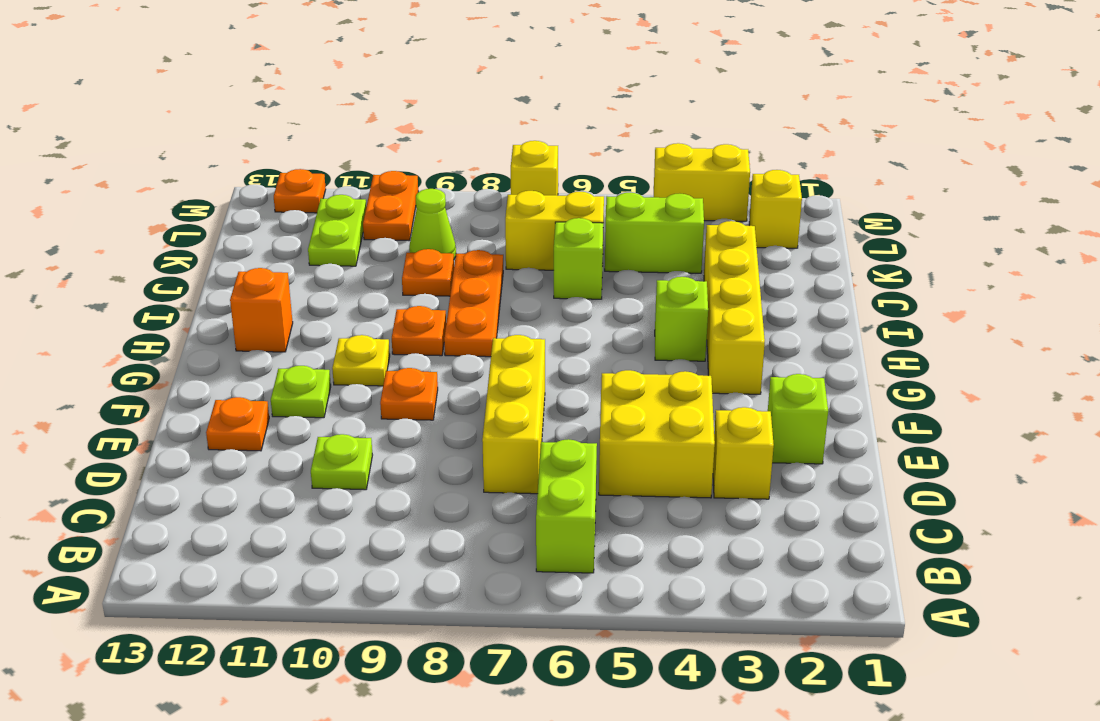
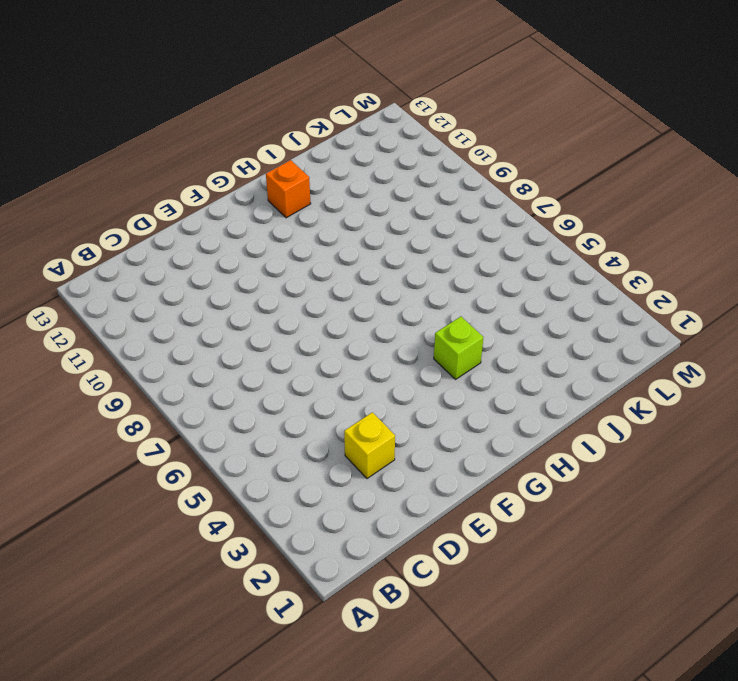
none -> lime 1x2 brick [536,439,597,573]
none -> yellow 2x2 brick [599,370,715,498]
none -> yellow 1x3 brick [482,335,545,494]

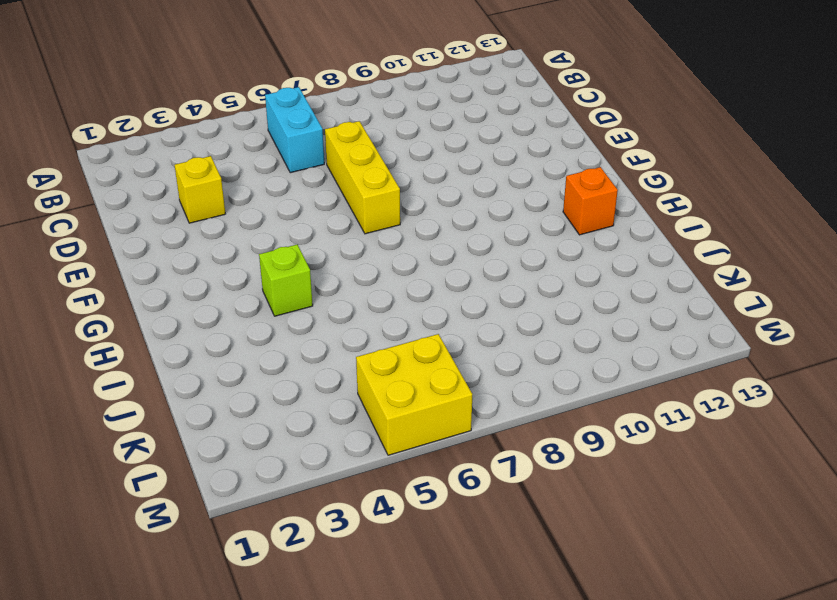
cyan 1x2 brick [265,87,324,173] -> lime 1x2 brick [536,439,597,573]
yellow 2x2 brick [356,334,472,455] -> yellow 2x2 brick moved to [599,370,715,498]
none -> lime 1x1 plate [311,434,372,490]
none -> lime 1x1 brick [768,374,828,464]
none -> orange 1x1 plate [206,397,269,451]

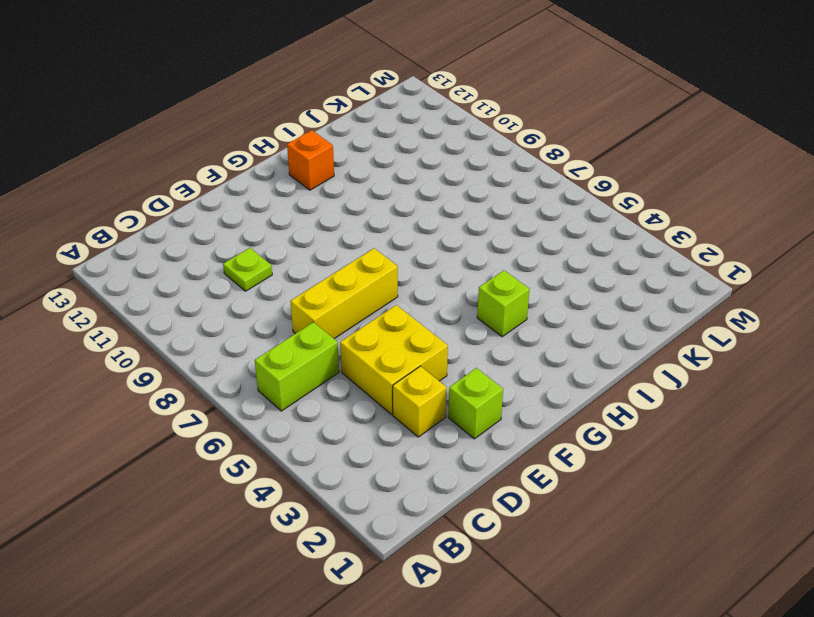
none -> orange 1x1 plate [206,397,269,451]
none -> orange 1x1 plate [380,368,438,420]
none -> lime 1x1 plate [271,366,331,418]

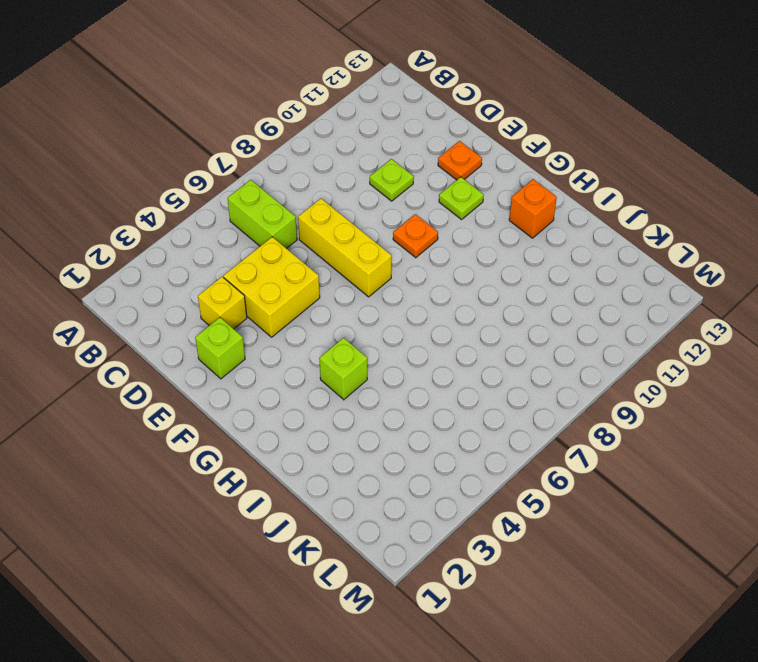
none -> yellow 1x4 brick [704,221,765,394]
none -> yellow 1x1 plate [332,335,390,386]
none -> orange 1x3 plate [444,250,503,357]

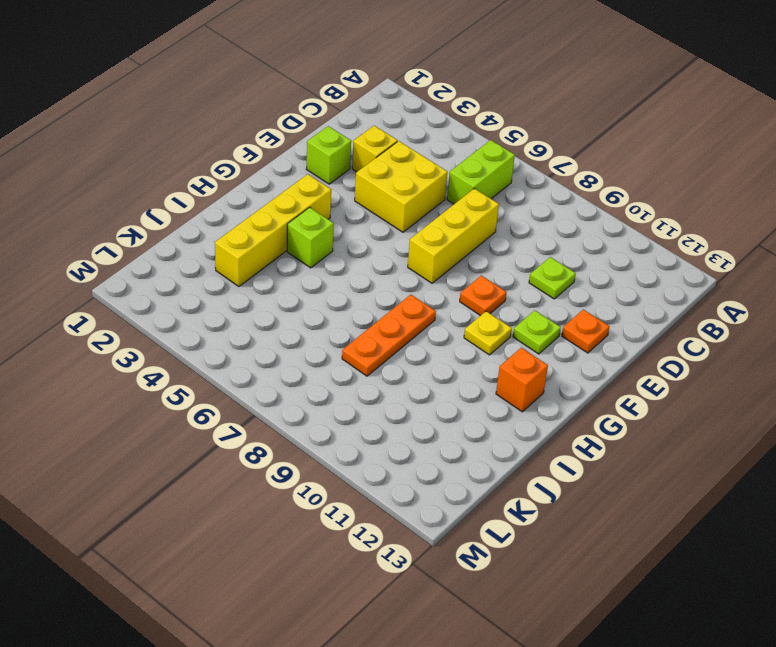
none -> orange 1x1 plate [392,306,446,356]
none -> lime 1x1 brick [554,218,603,299]
none -> orange 1x1 plate [402,249,454,296]

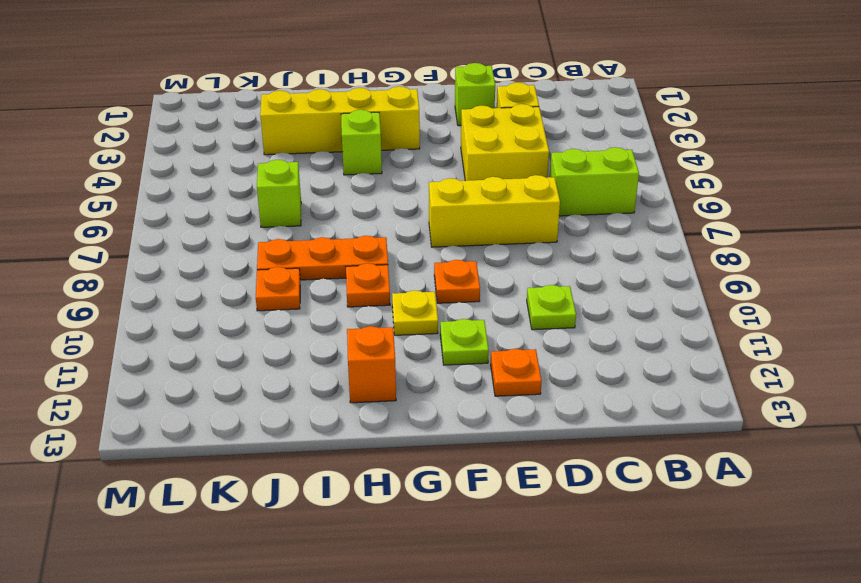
none -> lime 1x2 brick [605,193,704,273]
none -> yellow 1x2 brick [505,191,604,270]
none -> lime 1x1 cone [409,189,456,259]

